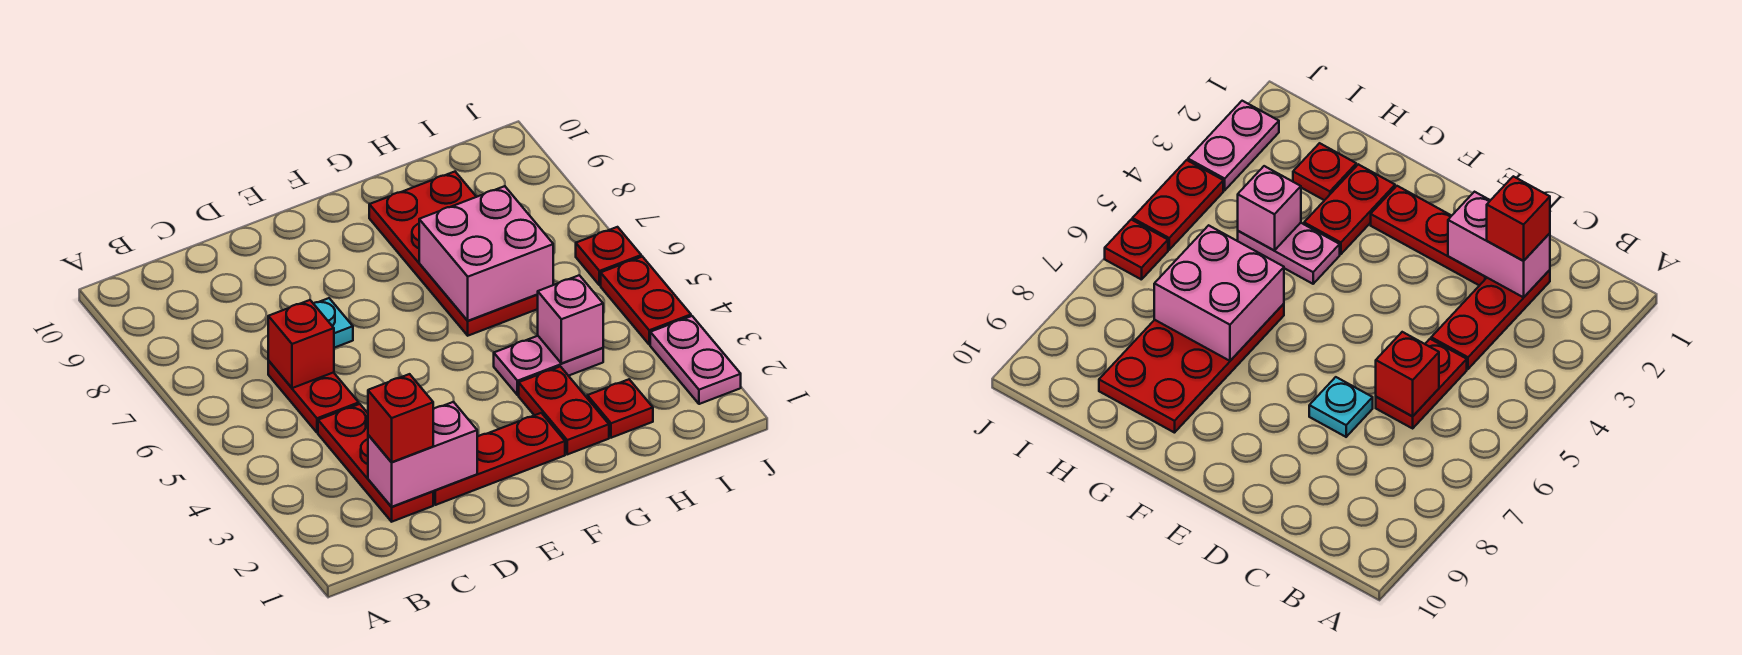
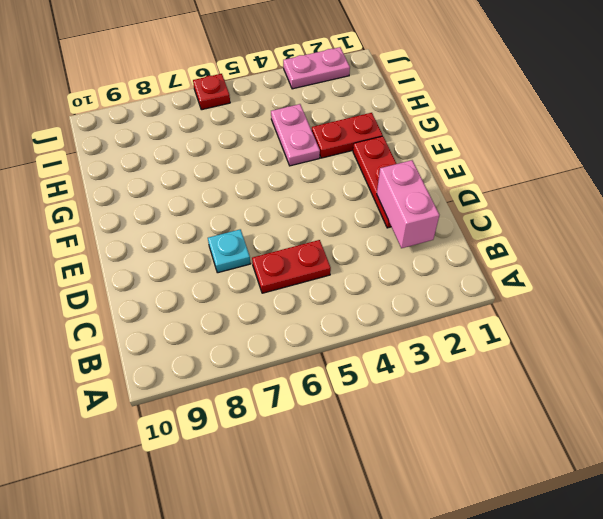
none -> red 1x3 plate [318,404,433,522]
none -> red 2x4 plate [369,172,538,336]
none -> red 1x1 plate [587,379,653,438]

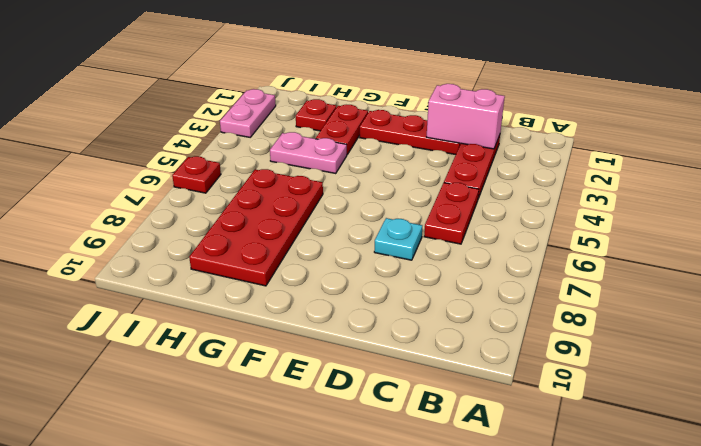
none -> red 1x2 plate [601,257,691,345]
none -> red 1x1 brick [268,300,334,388]
none -> pink 2x2 brick [419,186,553,321]

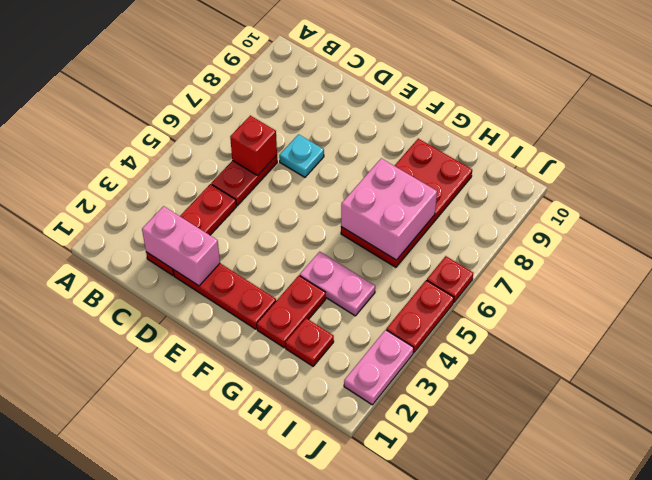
none -> pink 1x1 brick [538,275,603,363]
none -> red 1x1 brick [368,374,433,462]

